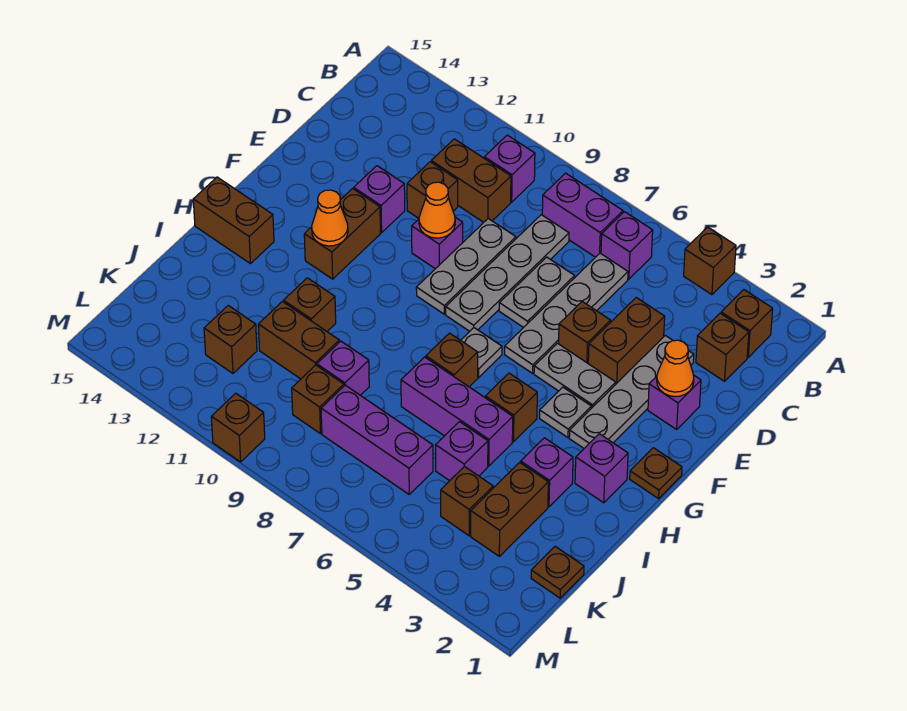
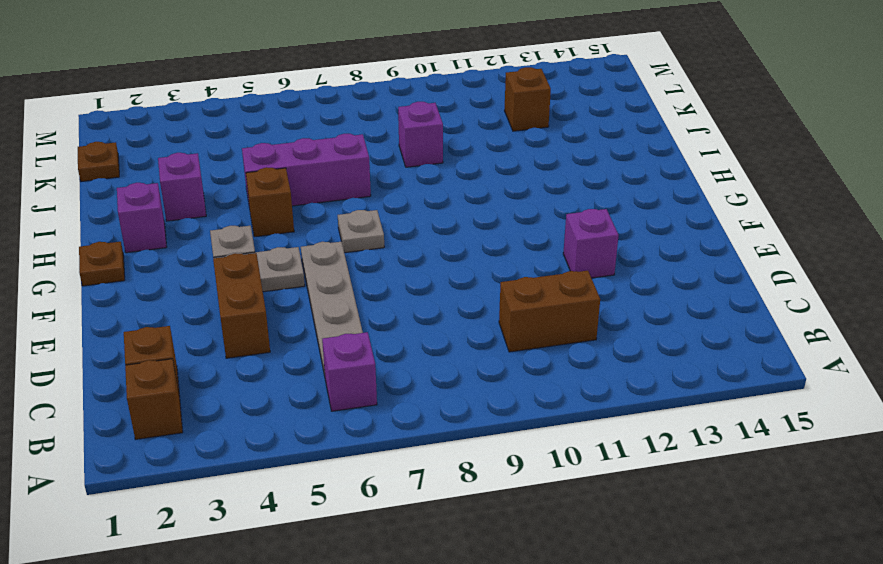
none -> brown 1x1 brick [684,227,736,295]
none -> purple 1x2 brick [542,173,623,257]
none -> purple 1x1 brick [484,135,535,202]
none -> grey 1x4 plate [446,215,569,331]

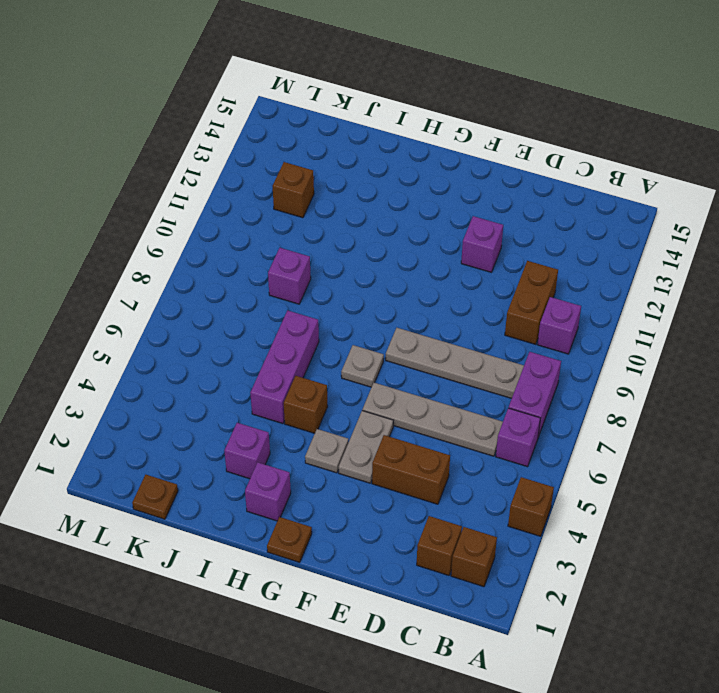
none -> grey 1x4 plate [569,335,694,448]
none -> grey 1x2 plate [499,257,575,328]
none -> grey 1x3 plate [416,219,516,314]
none -> brown 1x1 brick [407,162,458,218]

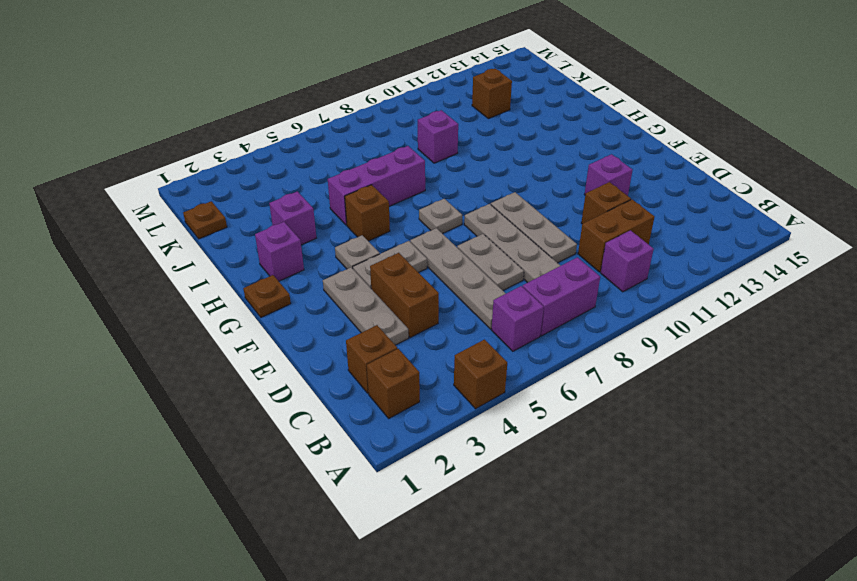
grey 1x3 plate [323,267,409,345] -> grey 1x4 plate [569,335,694,448]
none -> purple 1x1 brick [648,375,701,429]
none -> brown 1x1 brick [559,302,611,363]
none -> purple 1x1 brick [412,217,463,269]
none -> brown 1x2 brick [304,189,380,279]

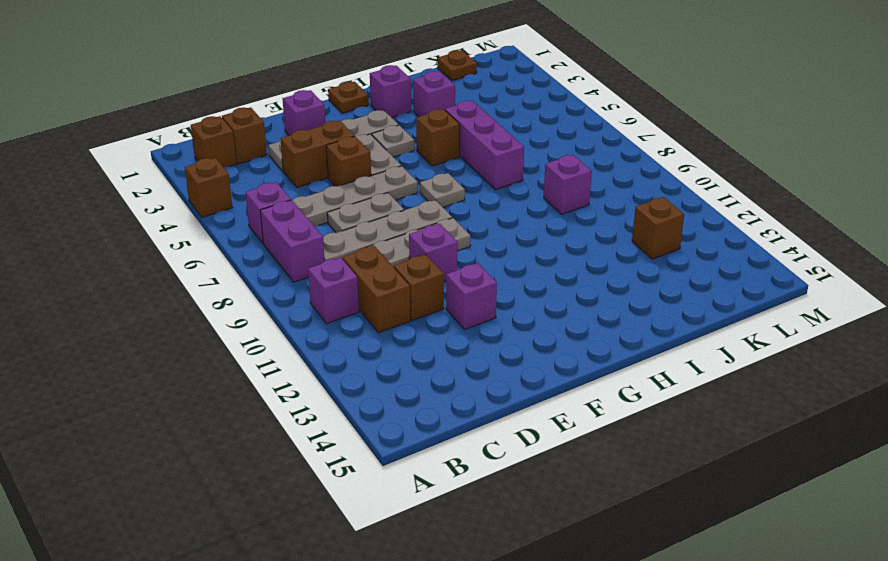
none -> brown 1x2 brick [304,189,380,279]
none -> brown 1x1 brick [426,333,478,387]
none -> brown 1x2 brick [193,177,274,264]
none -> brown 1x1 brick [284,278,336,331]

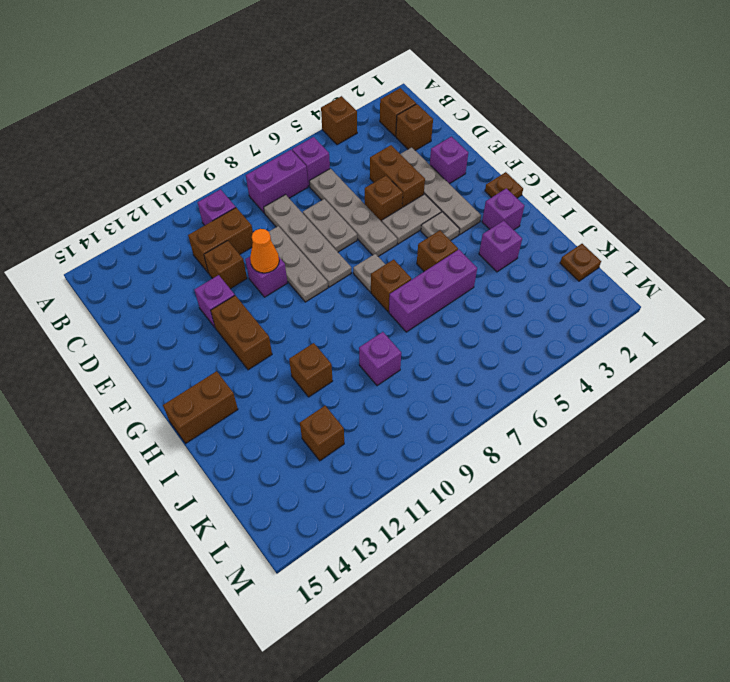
none -> brown 1x2 brick [471,462,548,556]
none -> purple 1x1 brick [436,422,488,481]
none -> brown 1x2 brick [258,301,339,379]
none -> brown 1x1 brick [441,466,493,536]

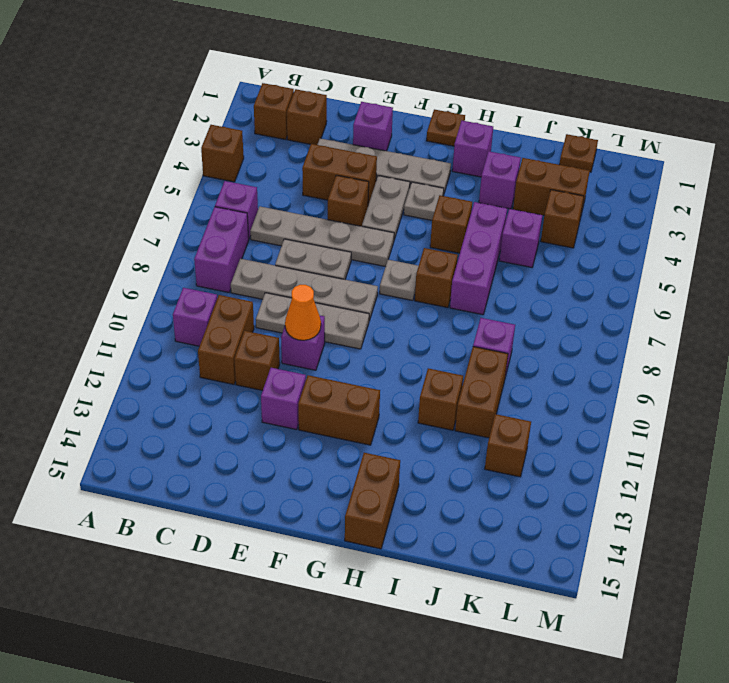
none -> purple 1x3 brick [321,385,433,494]
none -> brown 1x1 brick [292,365,344,434]
none -> brown 1x1 brick [211,393,265,462]
none -> orange 1x1 cone [657,340,694,397]

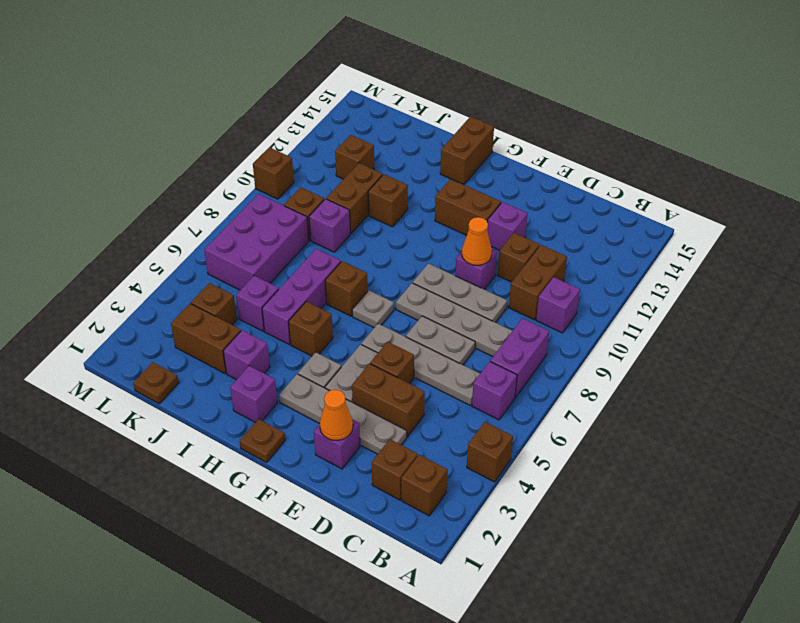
purple 2x3 brick [204,194,309,290] -> purple 1x3 brick [321,385,433,494]
none -> orange 1x1 cone [312,190,348,246]

